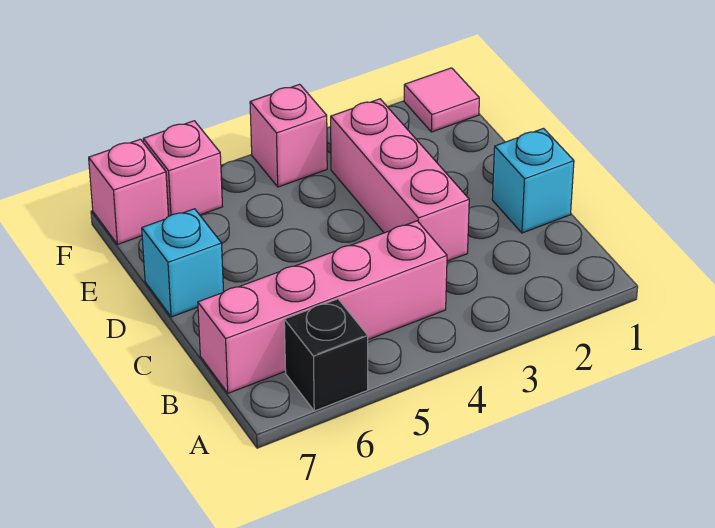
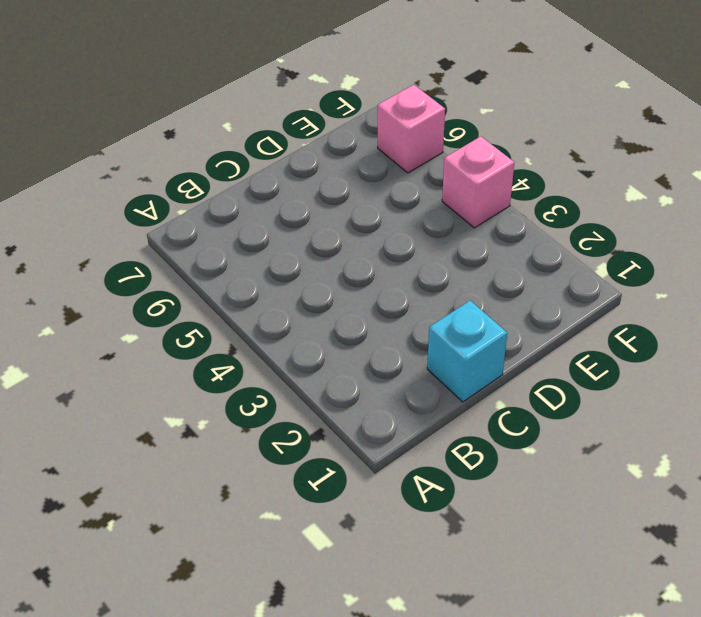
none -> black 1x1 brick [284,299,368,411]
none -> pink 1x4 brick [198,221,447,393]

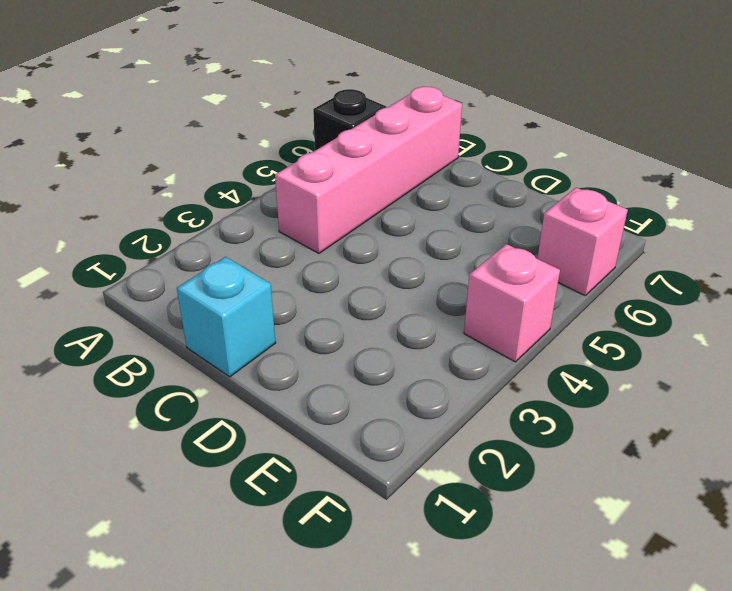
none -> pink 1x3 brick [331,99,469,261]
none -> cyan 1x1 brick [142,209,224,317]

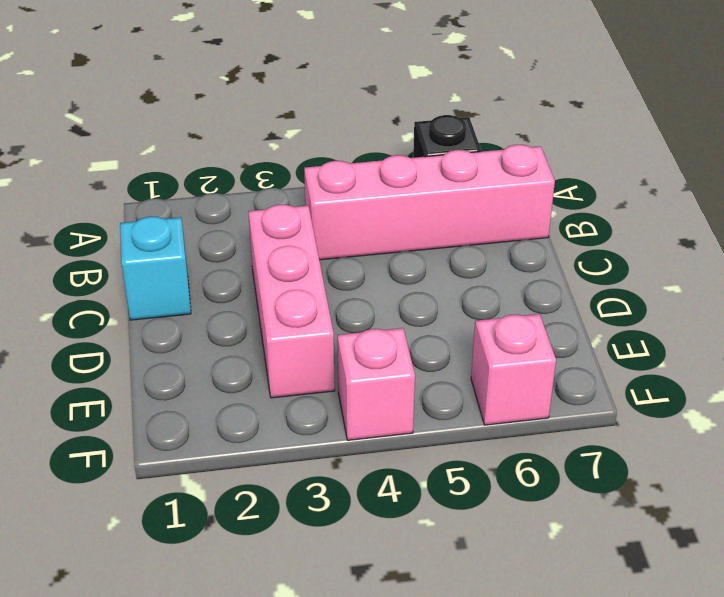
none -> cyan 1x1 brick [142,209,224,317]
none -> pink 1x1 tile [404,68,479,132]

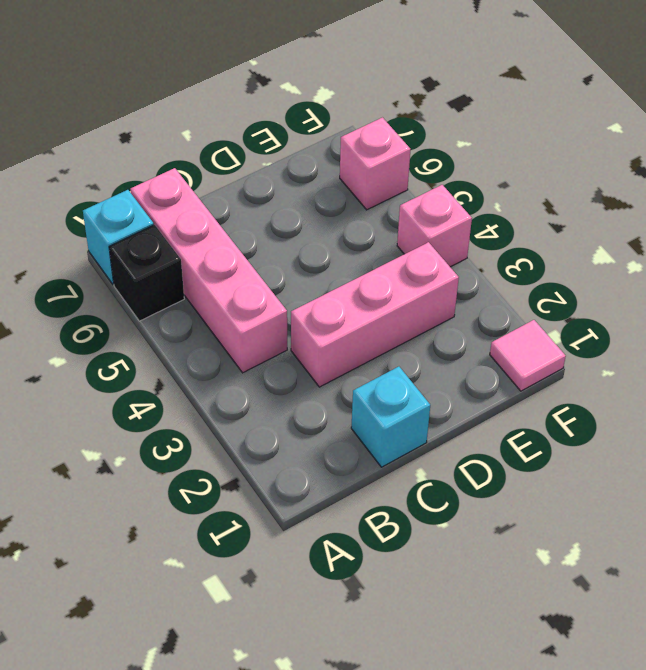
cyan 1x1 brick [83,190,154,285] -> cyan 1x1 brick moved to [142,209,224,317]
none -> pink 1x1 brick [89,139,168,244]

